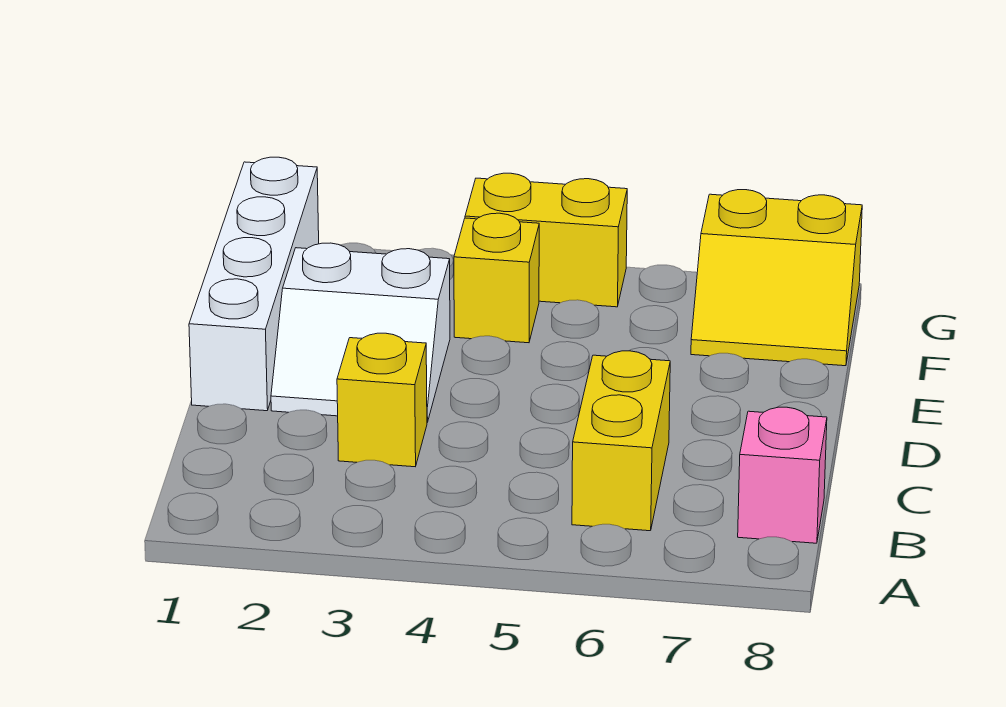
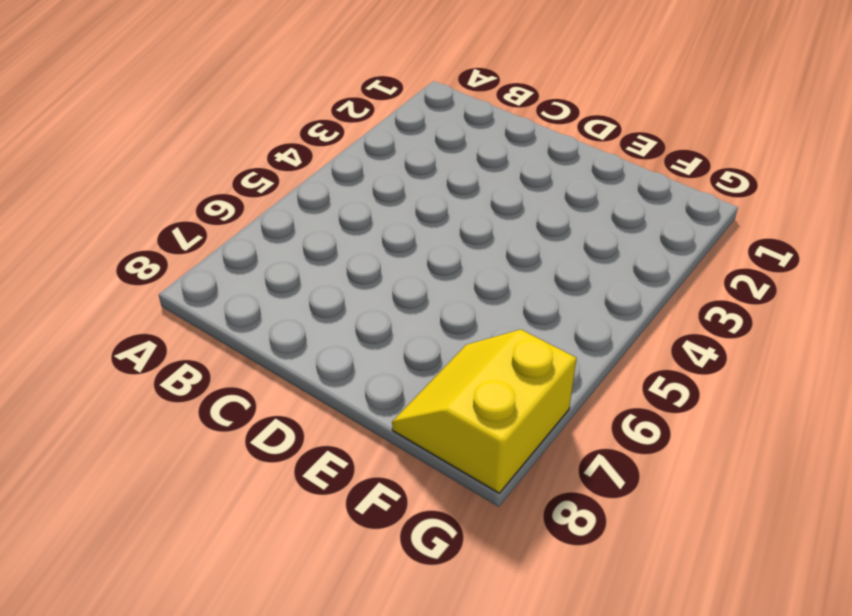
none -> yellow 1x2 brick [572,351,670,531]
none -> pink 1x1 brick [738,407,827,543]

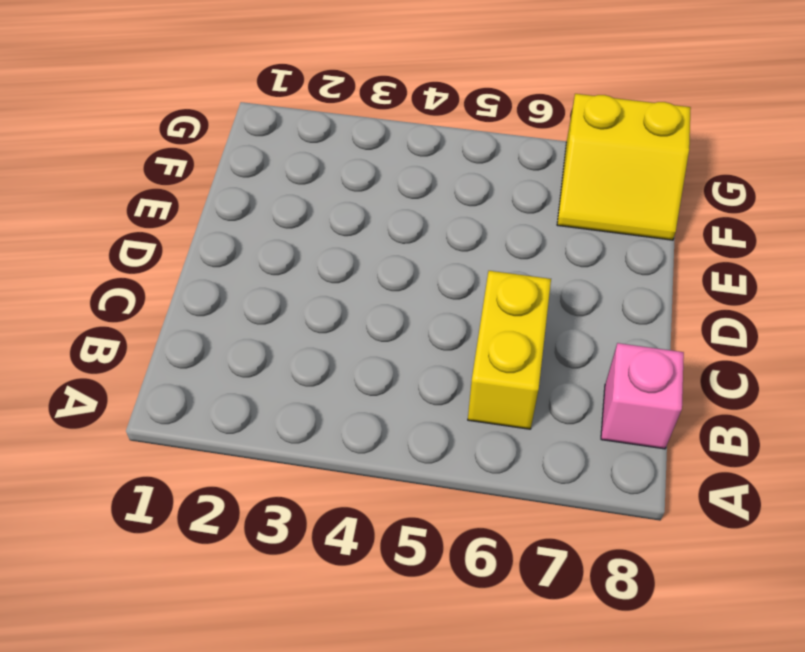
none -> yellow 1x1 brick [337,333,427,467]
none -> white 1x4 brick [189,157,319,411]

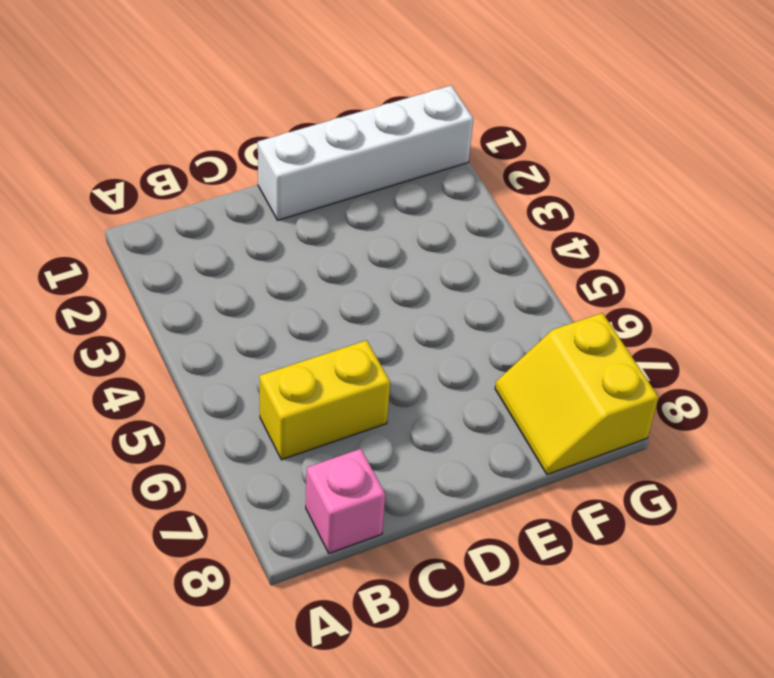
none -> yellow 1x1 brick [337,333,427,467]
none -> white 2x2 slope [271,243,450,422]

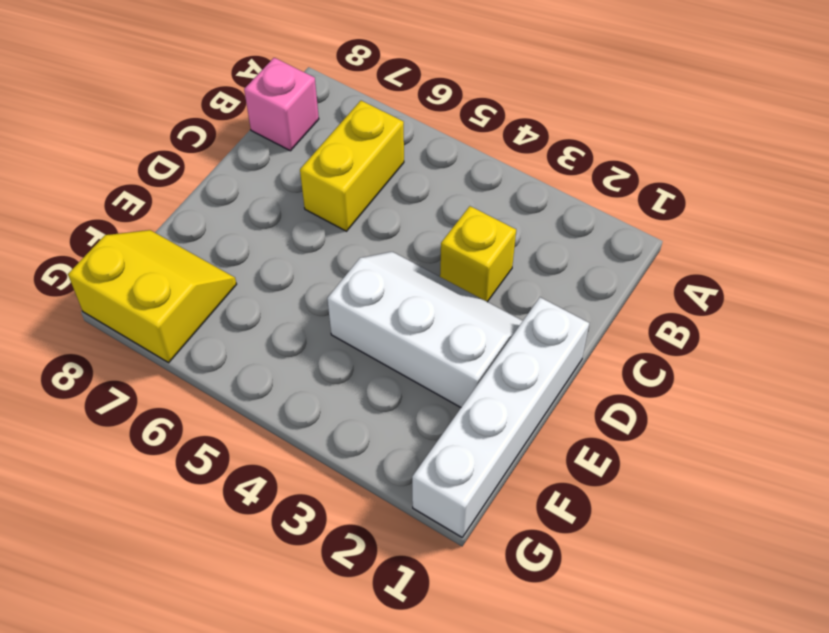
white 2x3 slope [327,252,522,407] -> white 2x2 slope [271,243,450,422]
none -> yellow 1x1 brick [454,213,539,343]
none -> yellow 1x2 brick [465,173,627,307]

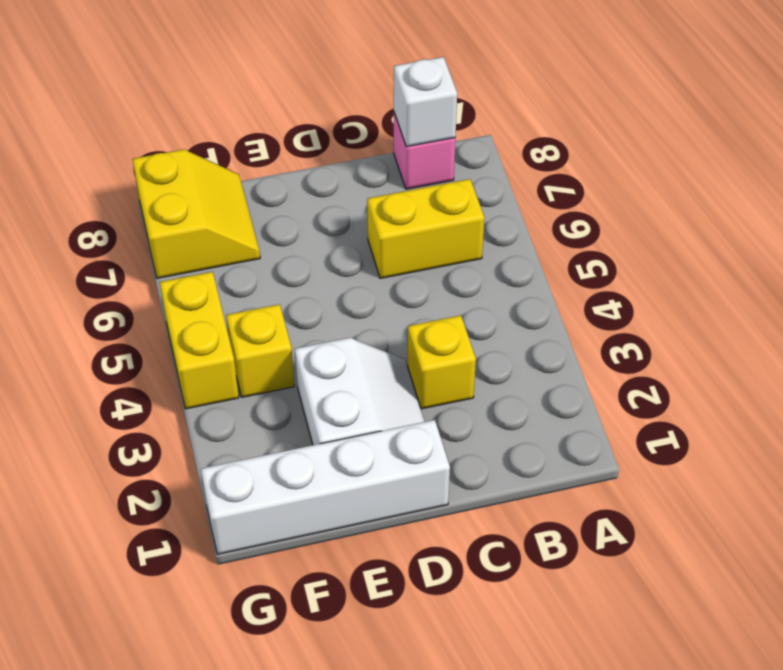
white 1x1 brick [394,57,457,147] -> none

